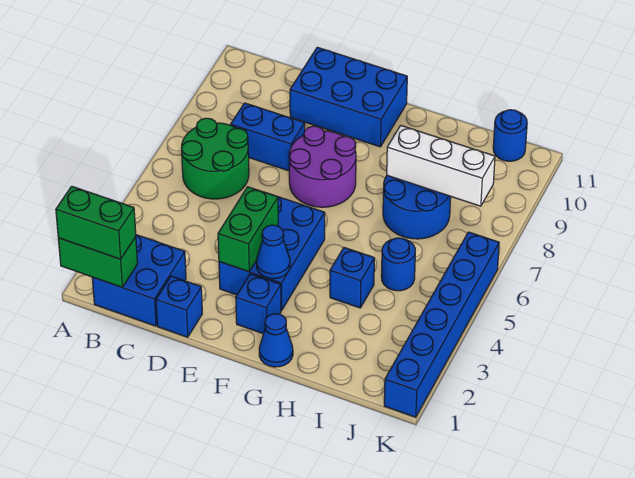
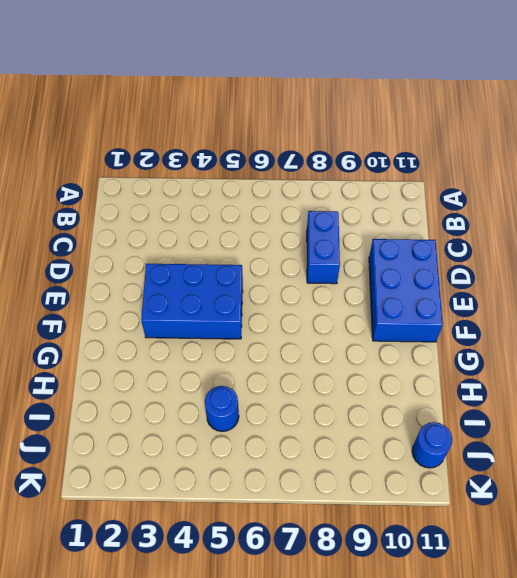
none -> blue 2x2 brick [92,235,186,326]
none -> green 2x2 round brick [182,118,249,199]
none -> blue 1x1 brick [156,276,202,337]

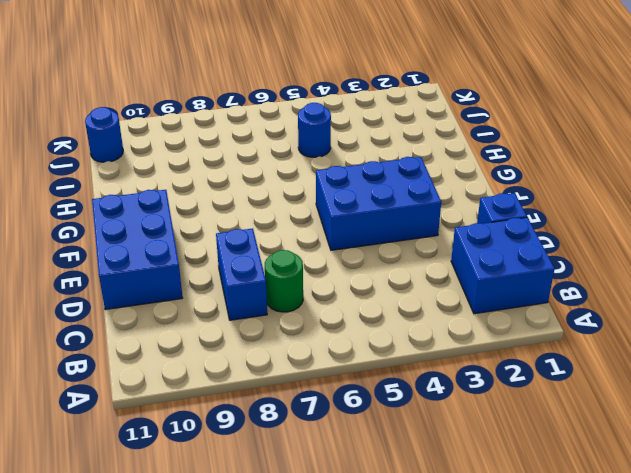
green 1x1 round brick [265,250,303,312] -> green 2x2 round brick [182,118,249,199]
none -> purple 2x2 round brick [289,126,356,207]
none -> blue 1x1 brick [236,274,281,334]
none -> blue 1x1 cone [259,314,293,367]

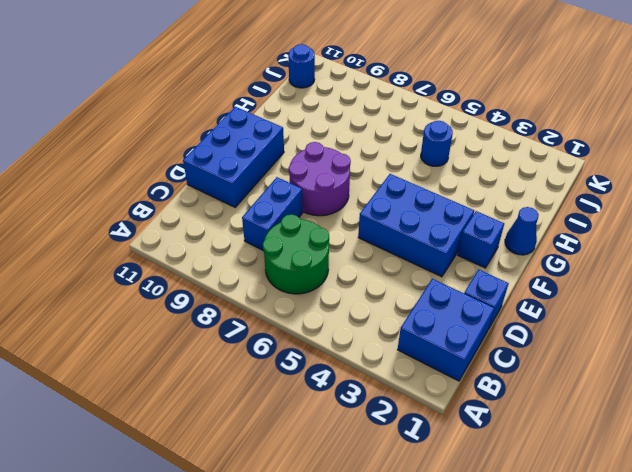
none -> blue 1x1 brick [330,248,374,308]
none -> blue 2x2 round brick [383,176,451,239]
none -> blue 1x6 brick [384,232,499,417]

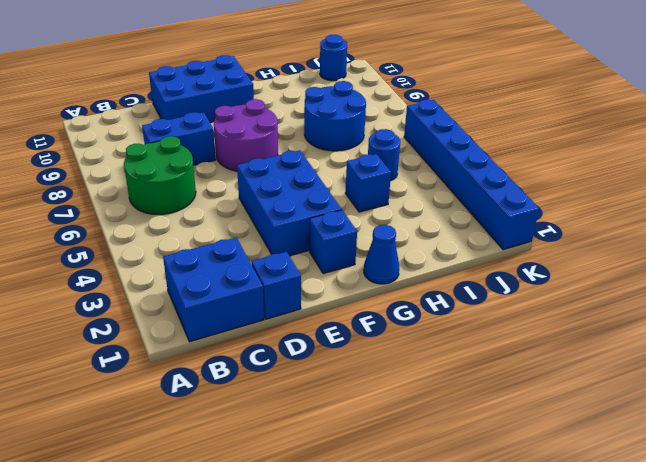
none -> green 1x2 brick [58,237,138,287]
none -> green 1x2 brick [218,187,278,272]
none -> blue 1x1 cone [256,225,290,279]

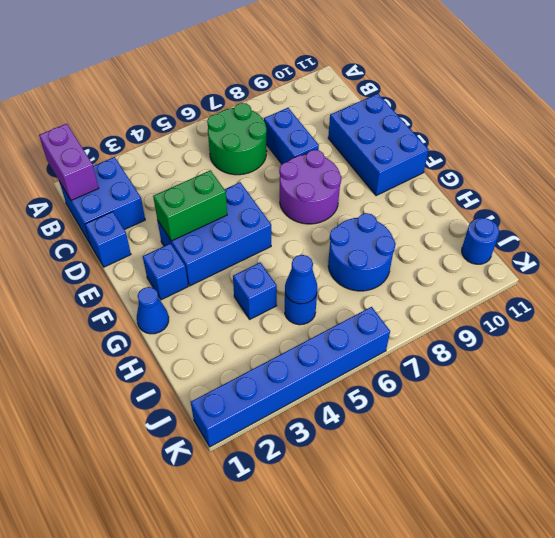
purple 1x2 brick [39,124,98,200] -> green 1x2 brick [58,237,138,287]
blue 1x1 cone [285,255,317,304] -> blue 1x1 cone moved to [256,225,290,279]
none -> white 1x3 brick [387,125,495,206]
none -> green 1x2 brick [56,186,136,259]

